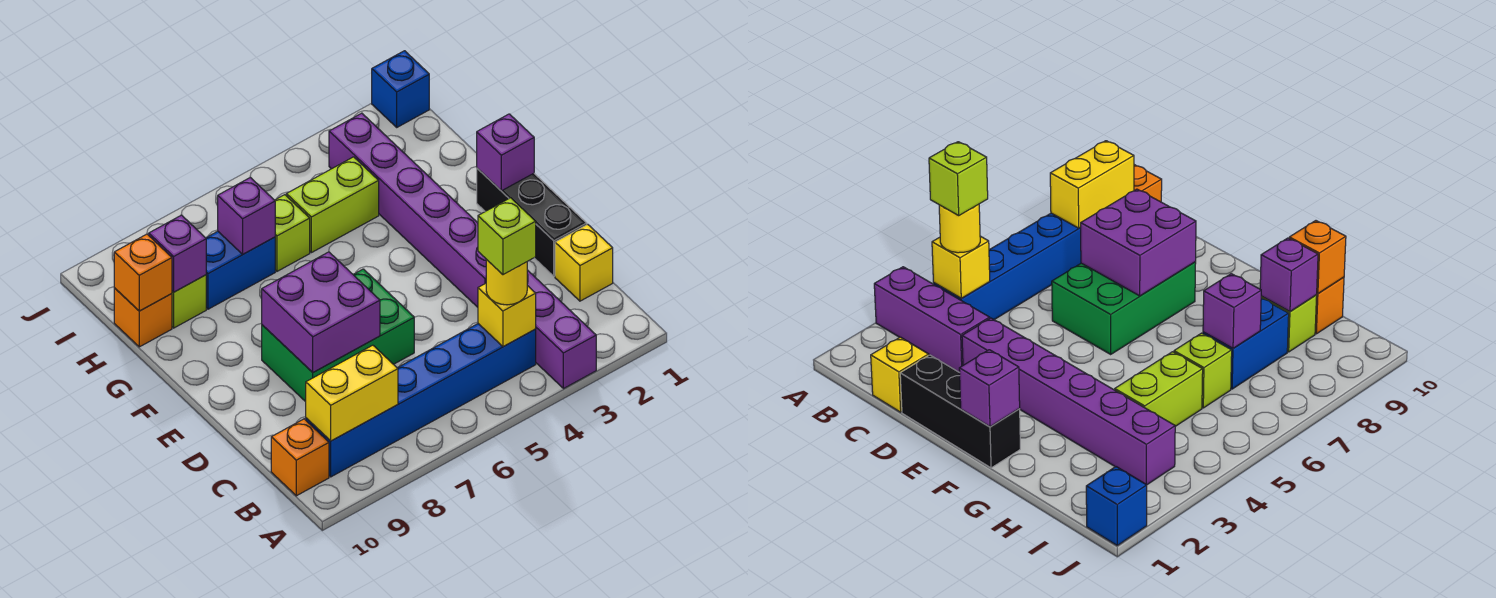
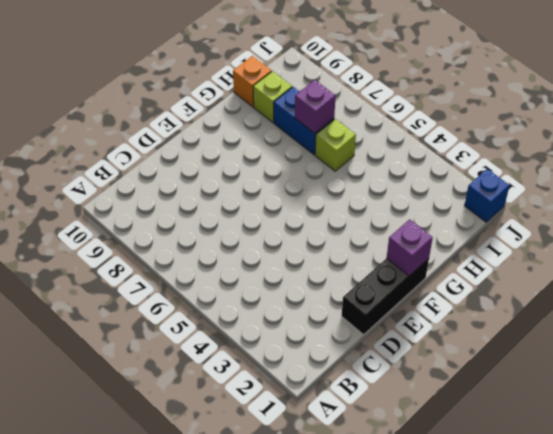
none -> purple 1x3 brick [527,270,596,389]
none -> blue 1x6 brick [306,324,536,477]
none -> orange 1x1 brick [271,419,329,496]

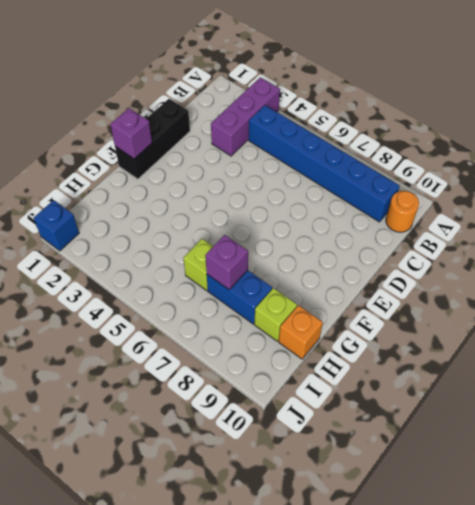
orange 1x1 round brick [386,191,419,232] -> orange 1x1 brick [271,419,329,496]
none -> yellow 1x1 brick [555,224,613,301]
none -> purple 1x6 brick [329,113,486,307]
none -> green 2x3 brick [262,269,414,402]

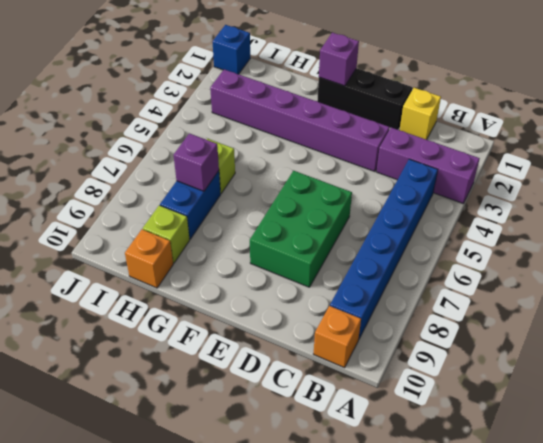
none -> lime 1x2 brick [286,157,379,253]
none -> yellow 1x1 brick [478,283,536,347]
none -> yellow 1x2 brick [306,345,398,441]

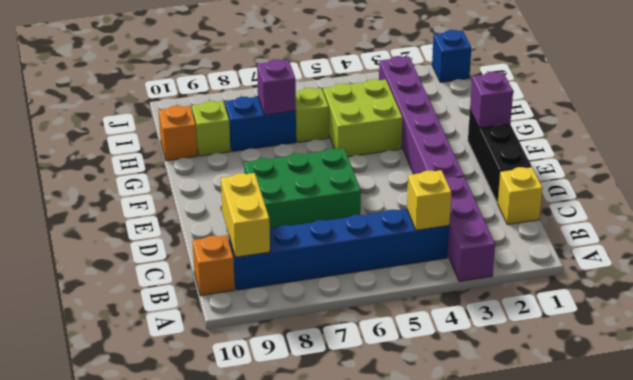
yellow 1x2 brick [221,173,270,257] -> yellow 1x2 brick turned to [306,345,398,441]
lime 2x2 brick [323,79,403,157] -> lime 1x2 brick [286,157,379,253]
none -> purple 2x2 brick [262,252,380,372]
none -> purple 1x1 brick [149,215,206,292]
none -> orange 1x1 brick [114,234,172,311]

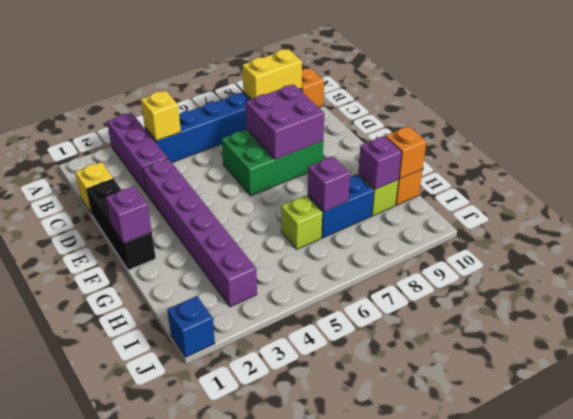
none -> lime 1x2 brick [286,157,379,253]
none -> yellow 1x1 round brick [486,259,527,305]
none -> lime 1x1 brick [478,198,536,275]

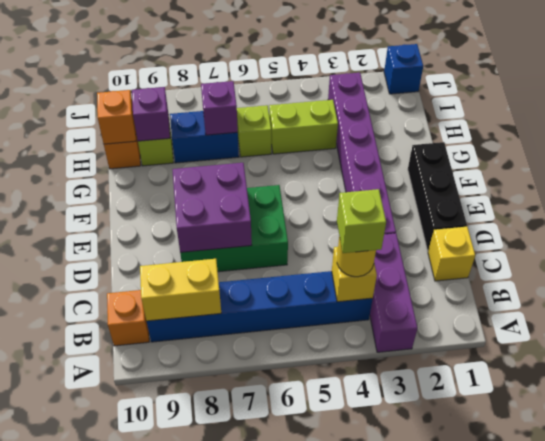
none -> purple 1x1 brick [477,114,534,191]

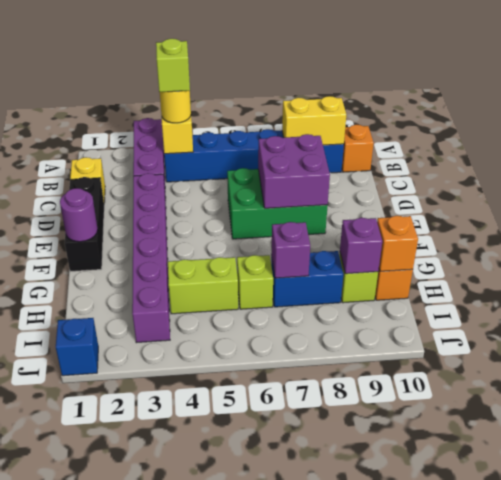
purple 1x1 round brick [60,188,98,242] -> purple 1x1 brick [477,114,534,191]

